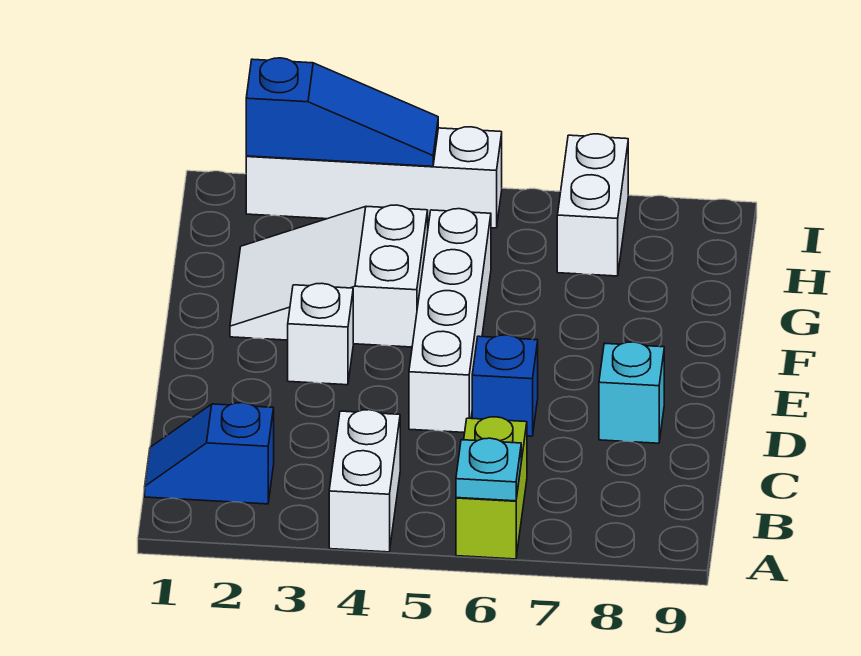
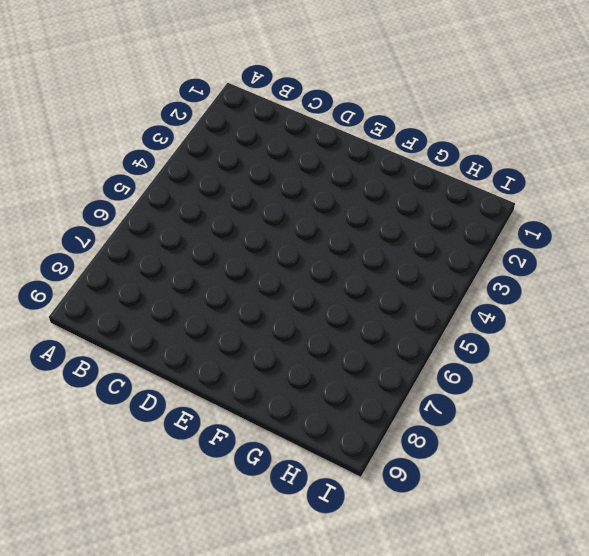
none -> white 1x2 brick [329,410,400,552]
none -> lime 1x2 brick [456,417,527,559]
none -> blue 1x2 slope [145,403,274,504]

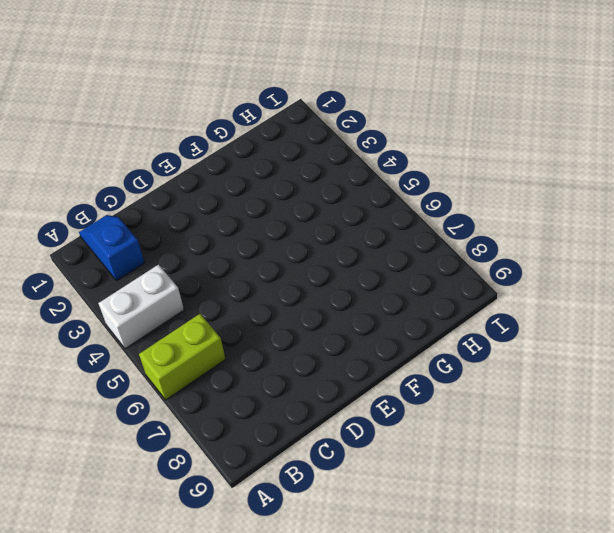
none -> white 1x4 brick [409,209,491,433]
none -> blue 1x1 brick [472,335,538,436]
none -> cyan 1x1 brick [599,342,664,443]

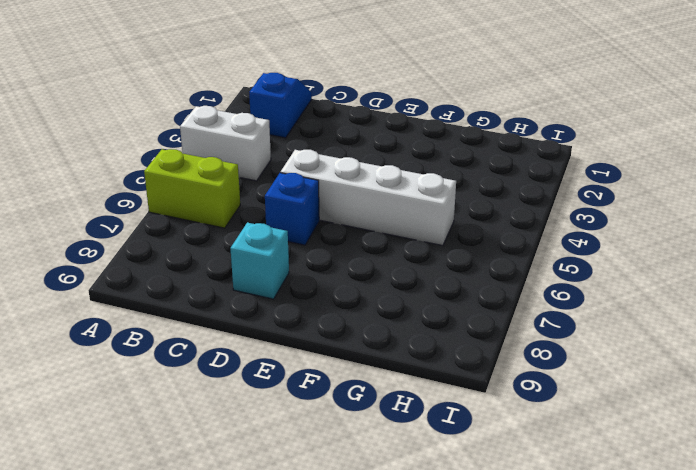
none -> white 1x1 brick [288,283,353,385]
none -> white 2x3 slope [230,205,428,347]
none -> white 1x2 brick [557,134,628,276]

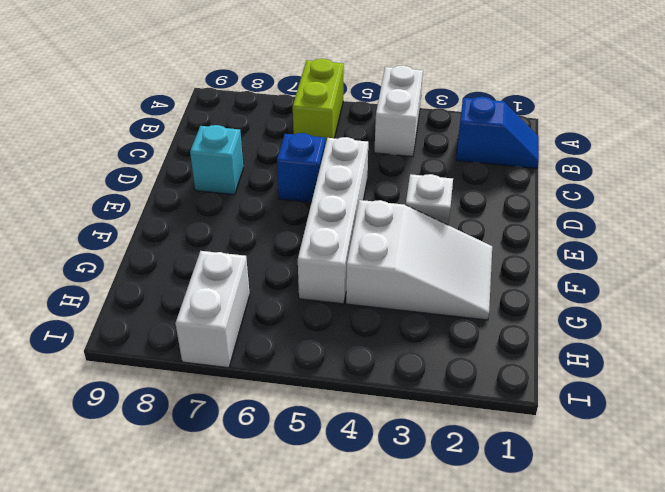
none -> white 1x4 brick [246,127,502,228]
none -> cyan 1x1 plate [456,438,521,501]
none -> blue 1x3 slope [246,58,438,166]

